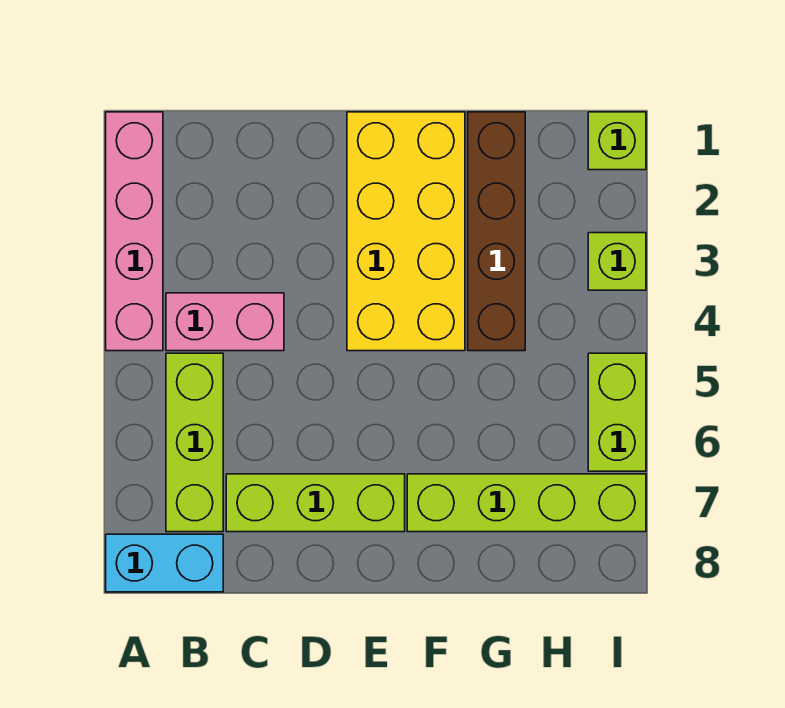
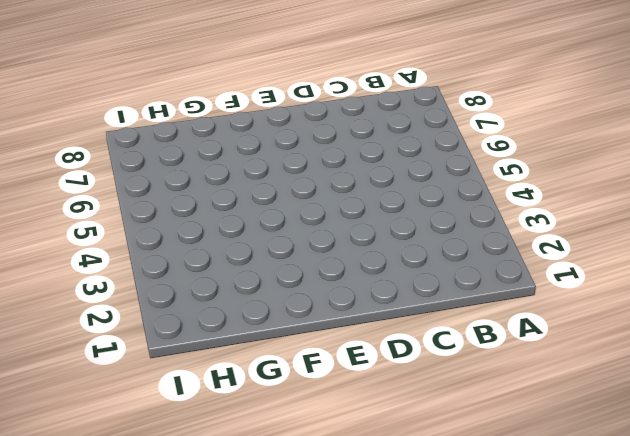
none -> pink 1x4 brick [106,112,163,351]
none -> cyan 1x2 brick [106,534,223,592]

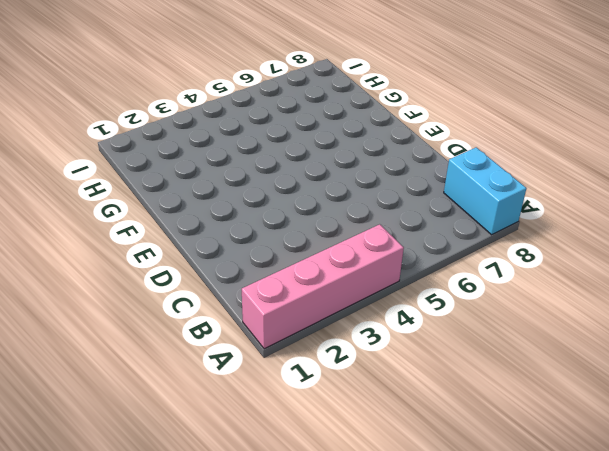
none -> pink 1x2 brick [166,293,284,351]
none -> lime 1x3 brick [166,353,223,532]

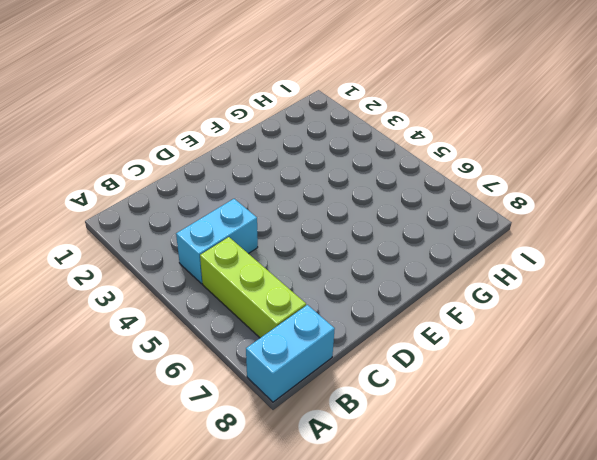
cyan 1x2 brick [176,199,258,284] -> pink 1x2 brick [166,293,284,351]
none -> pink 1x4 brick [106,112,163,351]
none -> lime 1x3 brick [226,474,405,532]

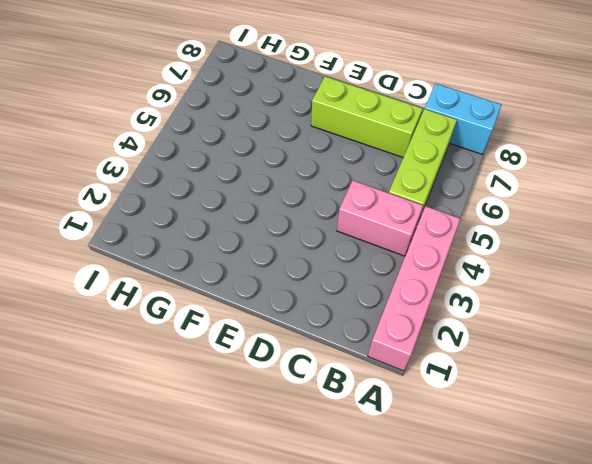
none -> yellow 2x4 brick [347,112,465,351]
none -> lime 1x4 brick [407,474,646,532]

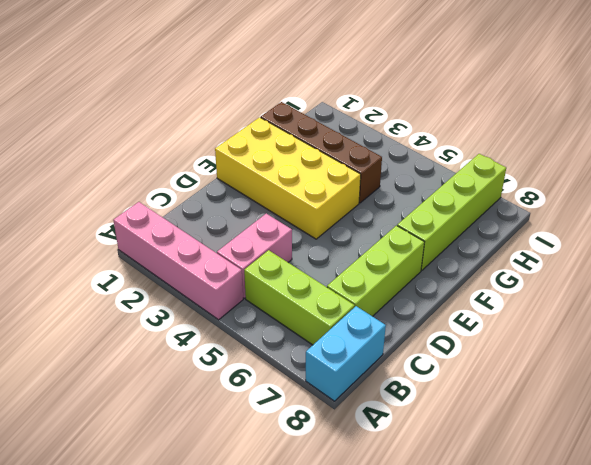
none -> lime 1x1 brick [588,112,646,170]
none -> lime 1x1 brick [588,233,646,290]

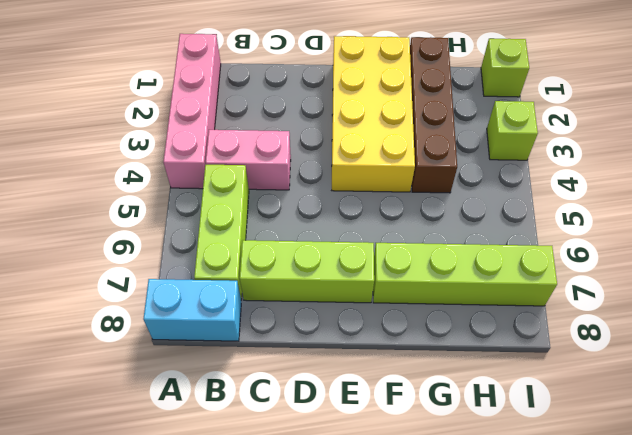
none -> lime 1x2 brick [588,353,646,471]

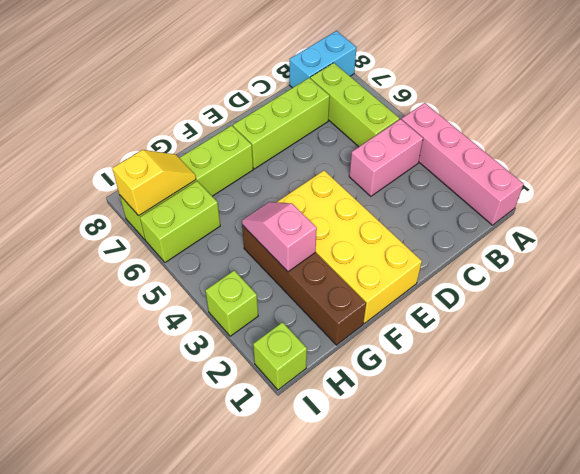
pink 1x2 slope [242,202,317,272] -> none
lime 1x2 brick [140,181,220,262] -> lime 1x2 brick turned to [588,353,646,471]
yellow 1x2 slope [112,150,196,216] -> none

